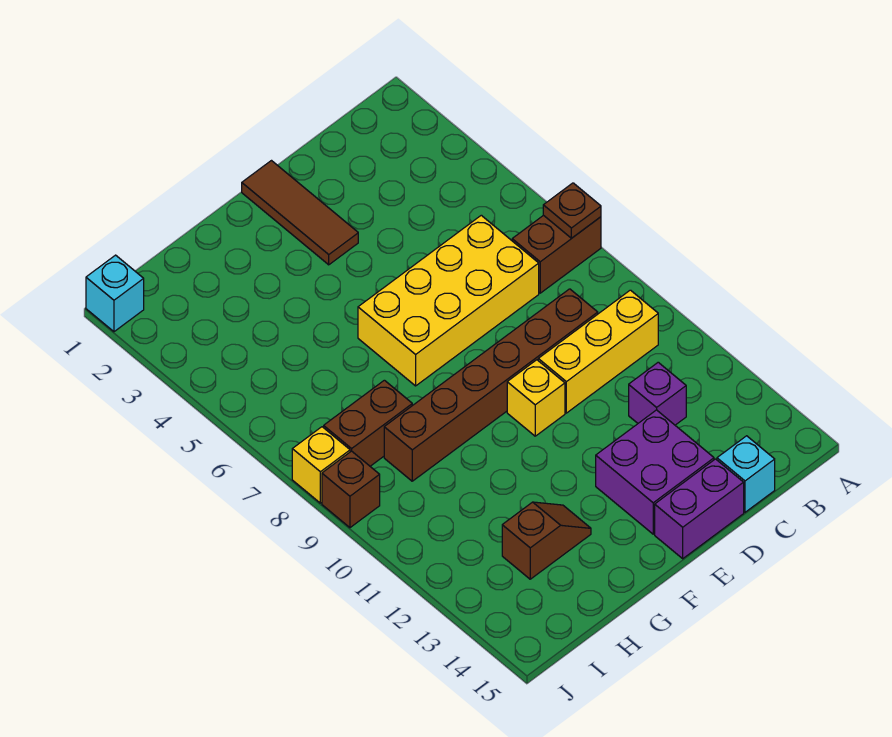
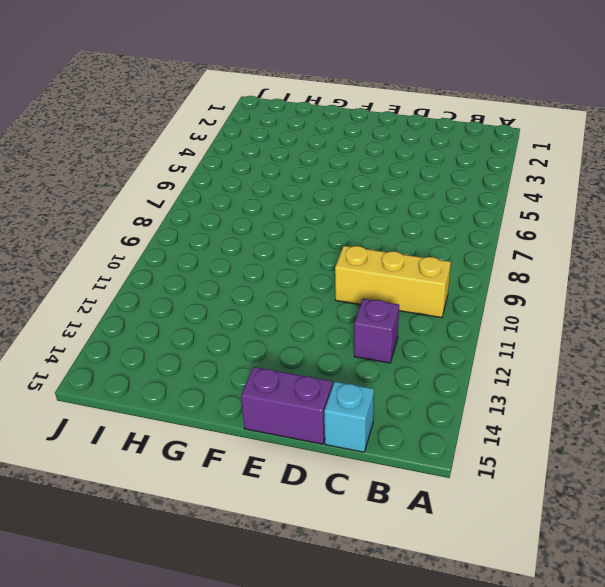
none -> brown 1x2 brick [512,215,601,293]
none -> yellow 2x4 brick [358,215,539,386]
none -> brown 1x6 brick [384,289,598,481]

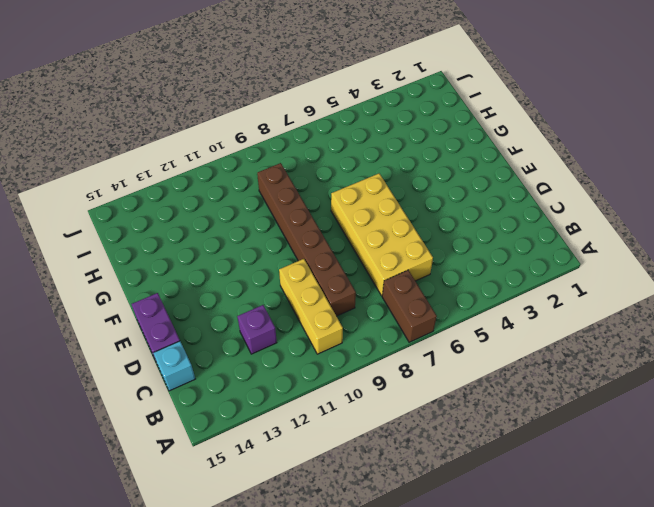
none -> purple 2x2 brick [596,410,714,534]
none -> brown 1x3 tile [242,161,358,265]
none -> yellow 1x1 brick [507,360,565,436]

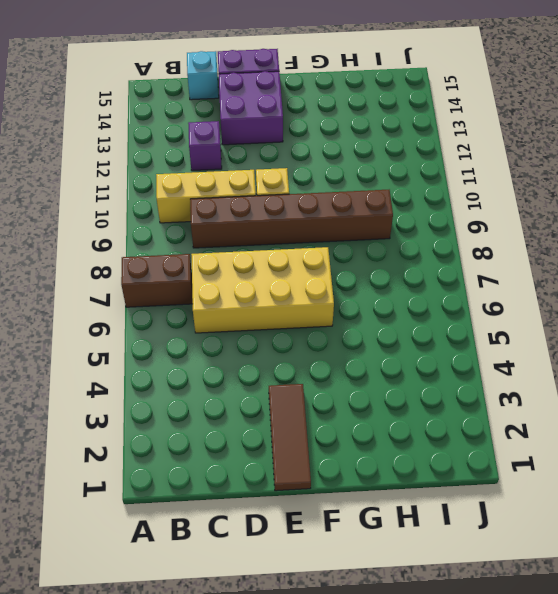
none -> brown 1x2 slope [502,502,591,579]
none -> brown 1x2 brick [324,380,412,466]
none -> cyan 1x1 brick [86,255,144,332]

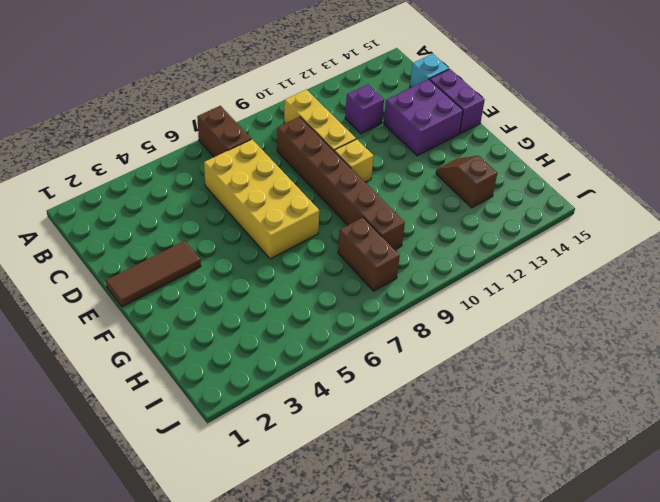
none -> cyan 1x1 brick [86,255,144,332]
none -> yellow 1x1 brick [292,427,350,503]
none -> brown 1x1 brick [322,451,380,528]

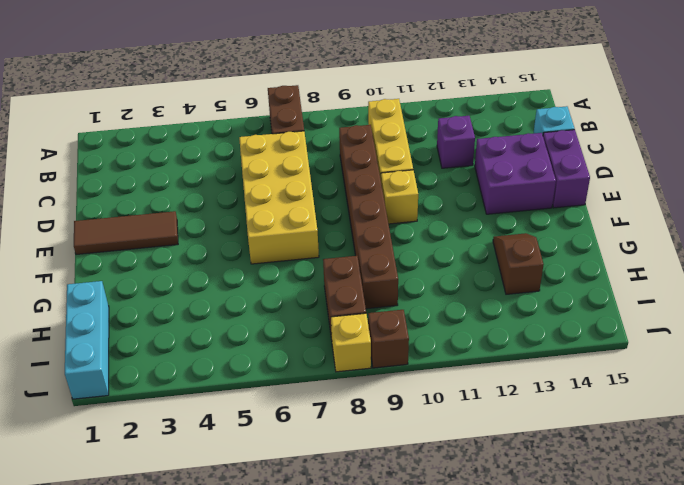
cyan 1x3 brick [65,281,109,399] -> cyan 1x1 brick [86,255,144,332]
none -> brown 1x1 plate [543,183,601,238]

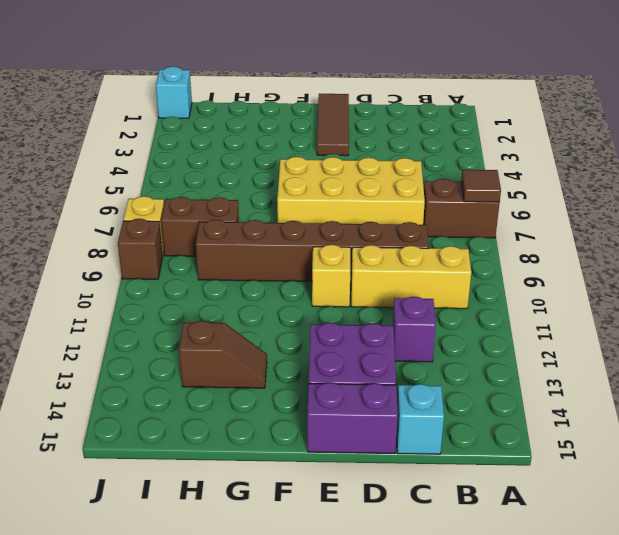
brown 1x1 tile [461,170,501,202] -> brown 1x1 plate [543,183,601,238]

